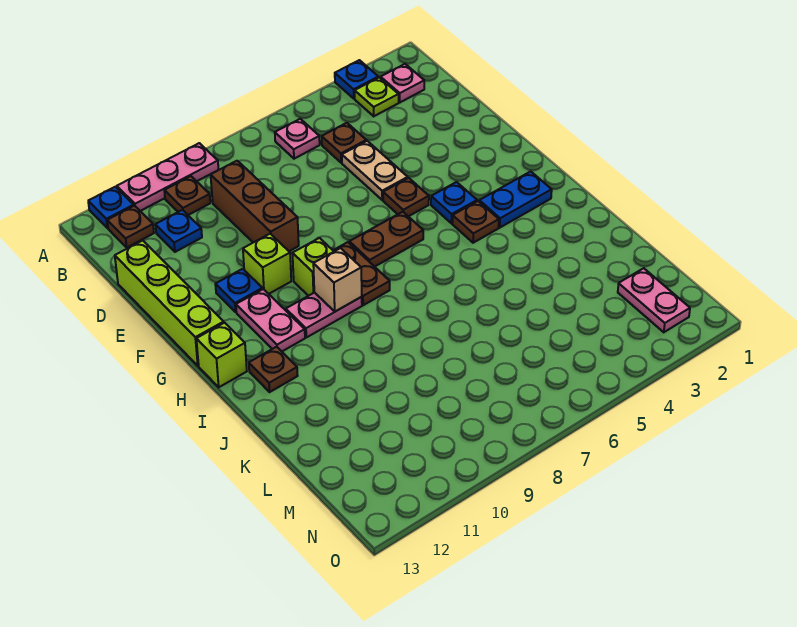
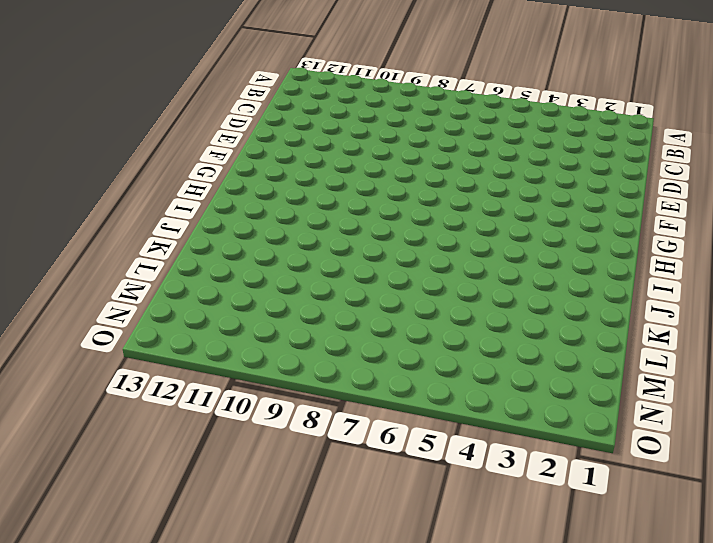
none -> blue 1x1 plate [335,60,378,98]
none -> pink 1x3 plate [117,143,219,211]
none -> blue 1x1 plate [88,187,134,228]

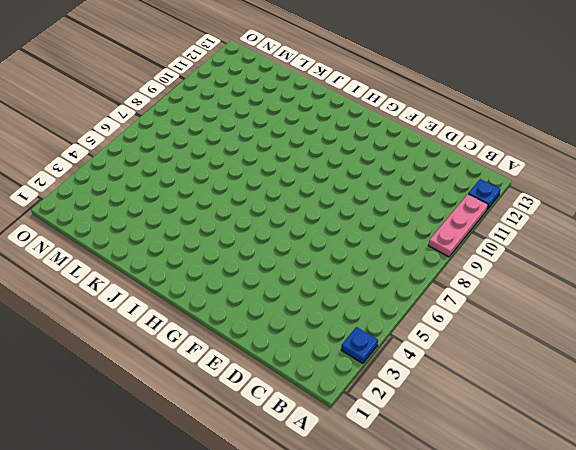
none -> pink 1x1 plate [381,64,424,102]
none -> lime 1x1 plate [355,77,399,116]
none -> pink 1x1 plate [275,119,320,159]

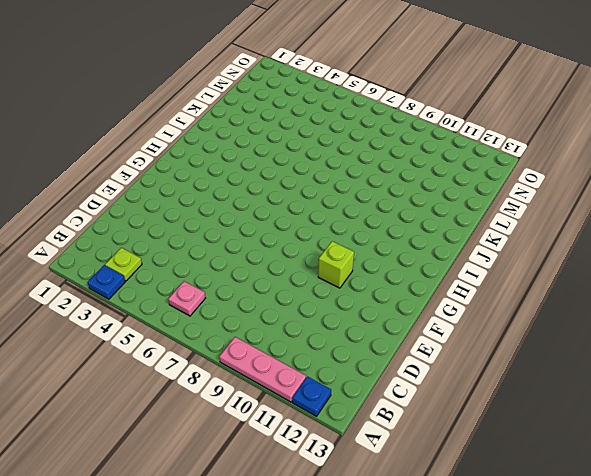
none -> pink 1x1 plate [381,64,424,102]
none -> brown 1x1 plate [164,176,210,215]
none -> brown 1x1 plate [107,206,154,247]

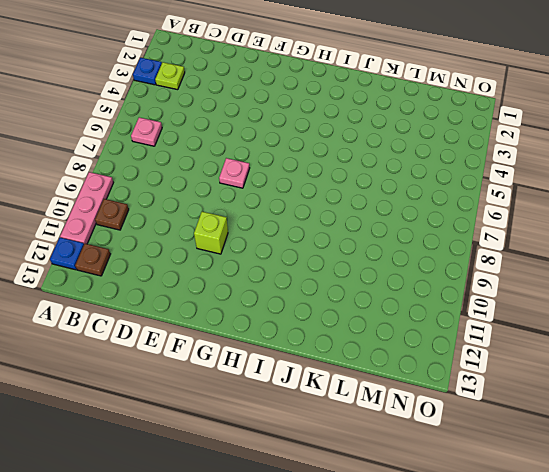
pink 1x1 plate [219,158,250,188] -> pink 1x1 plate moved to [381,64,424,102]
none -> brown 1x1 plate [322,123,366,163]
none -> brown 1x3 brick [211,161,299,251]
none -> blue 1x1 plate [155,210,202,252]

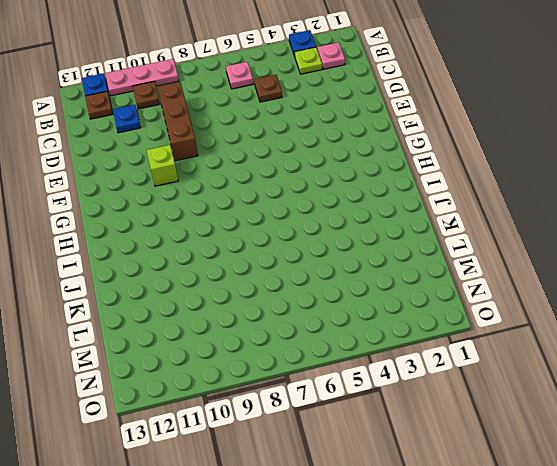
none -> tan 1x2 plate [342,141,408,200]
none -> lime 1x4 brick [115,240,224,366]
none -> brown 1x1 plate [383,178,429,216]

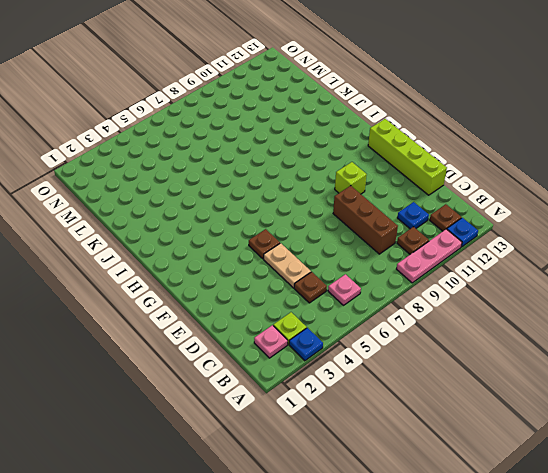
none -> blue 1x1 plate [215,269,262,312]
none -> blue 1x1 plate [431,182,477,223]
none -> brown 1x2 plate [349,212,423,267]

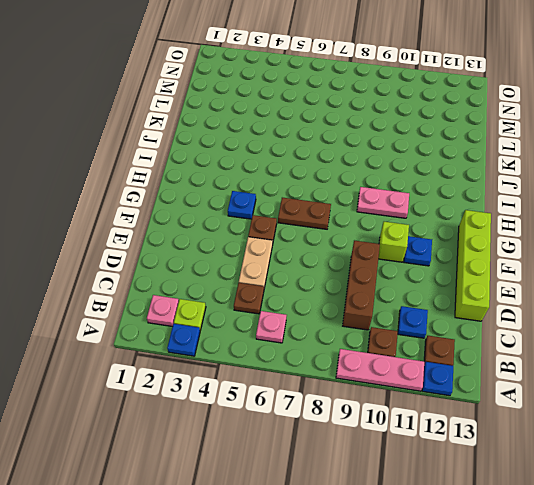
none -> brown 1x2 plate [333,242,390,305]
none -> lime 1x1 brick [293,238,334,296]
none -> pink 1x2 plate [236,289,305,351]

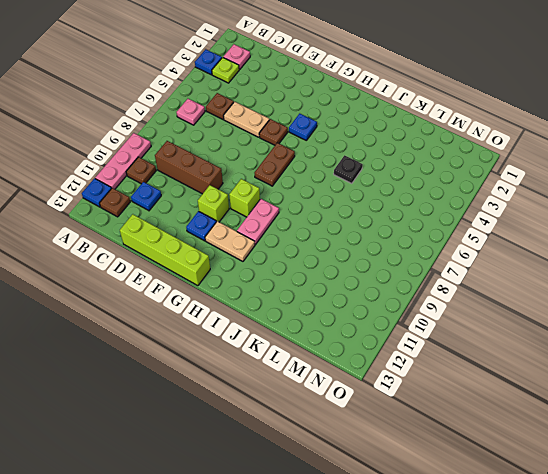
tan 1x2 plate [205,221,255,261] -> pink 1x2 plate [236,289,305,351]
black 1x1 plate [334,155,363,184] -> none
none -> brown 1x2 plate [333,242,390,305]
none -> blue 1x2 plate [479,171,552,227]
none -> brown 1x1 plate [452,201,499,243]

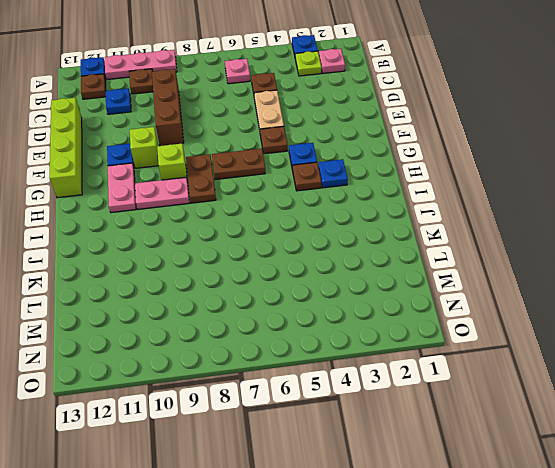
blue 1x1 plate [318,159,348,188] -> blue 1x2 plate [479,171,552,227]
none -> lime 1x1 brick [196,323,247,387]
none -> brown 1x1 plate [249,347,298,392]
none -> pink 1x2 plate [618,268,690,332]

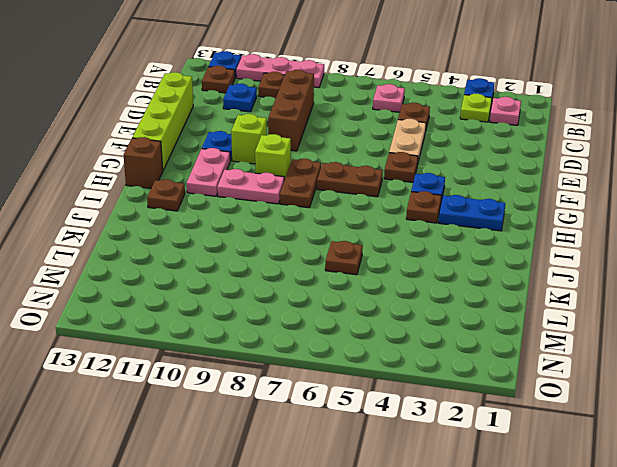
brown 1x1 brick [124,137,163,188] -> lime 1x1 brick [196,323,247,387]
brown 1x1 plate [325,241,363,275] -> none
none -> pink 1x2 plate [618,268,690,332]
none -> tan 1x1 brick [313,248,362,312]

